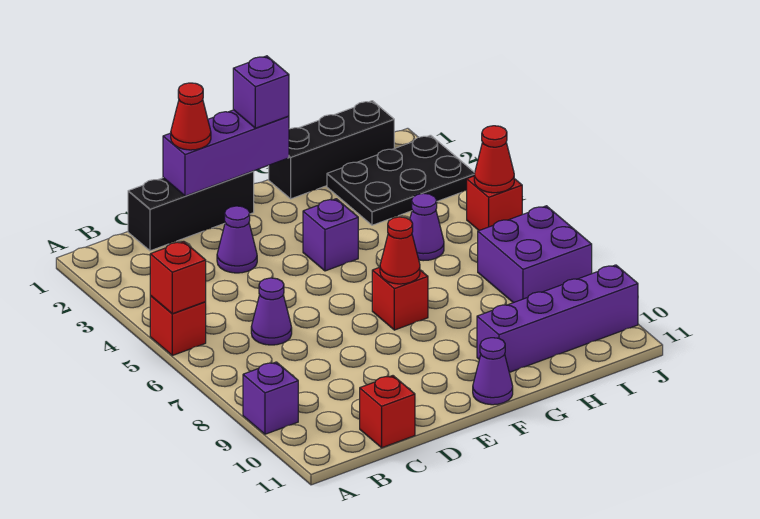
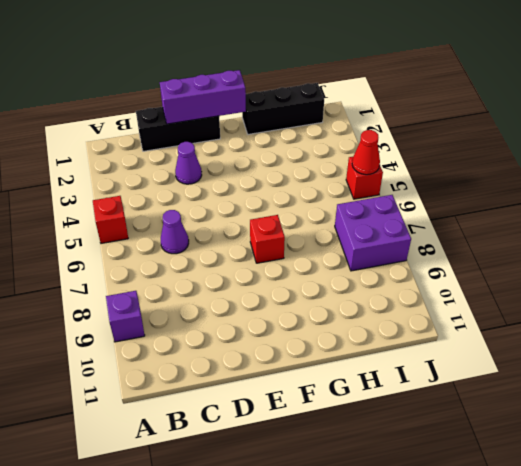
none -> red 1x1 brick [360,376,415,448]
none -> purple 1x1 brick [303,199,358,271]
none -> purple 1x1 cone [473,338,513,405]

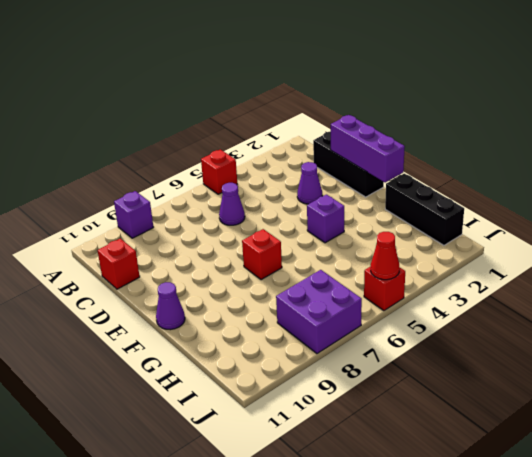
none -> purple 1x4 brick [477,265,638,372]
none -> black 2x3 plate [327,135,475,225]
none -> purple 1x1 cone [410,193,444,261]

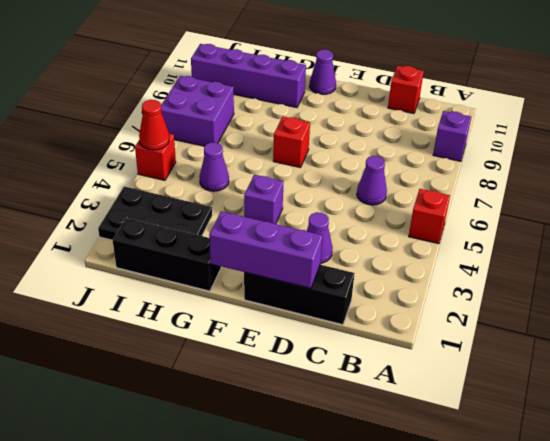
none -> red 1x1 brick [150,241,206,314]
none -> red 1x1 cone [380,217,420,284]
none -> red 1x1 cone [171,83,211,150]

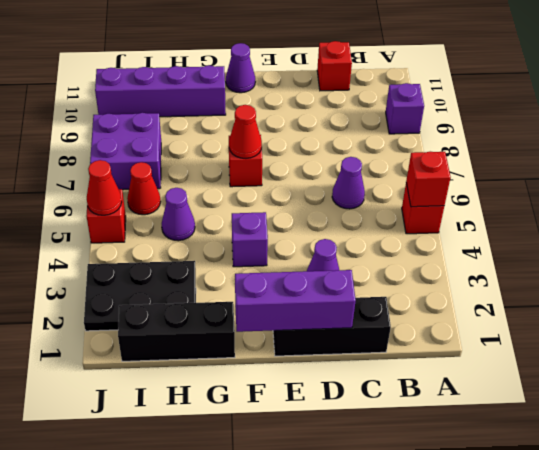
red 1x1 cone [127,162,161,215] -> red 1x1 cone moved to [171,83,211,150]
none -> purple 1x1 brick [233,56,289,128]

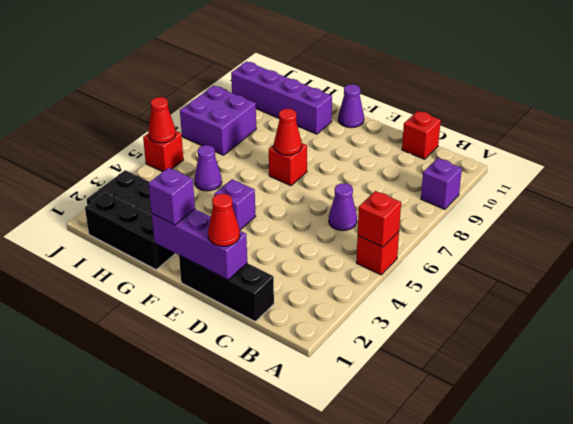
none -> purple 1x1 cone [217,206,257,273]

